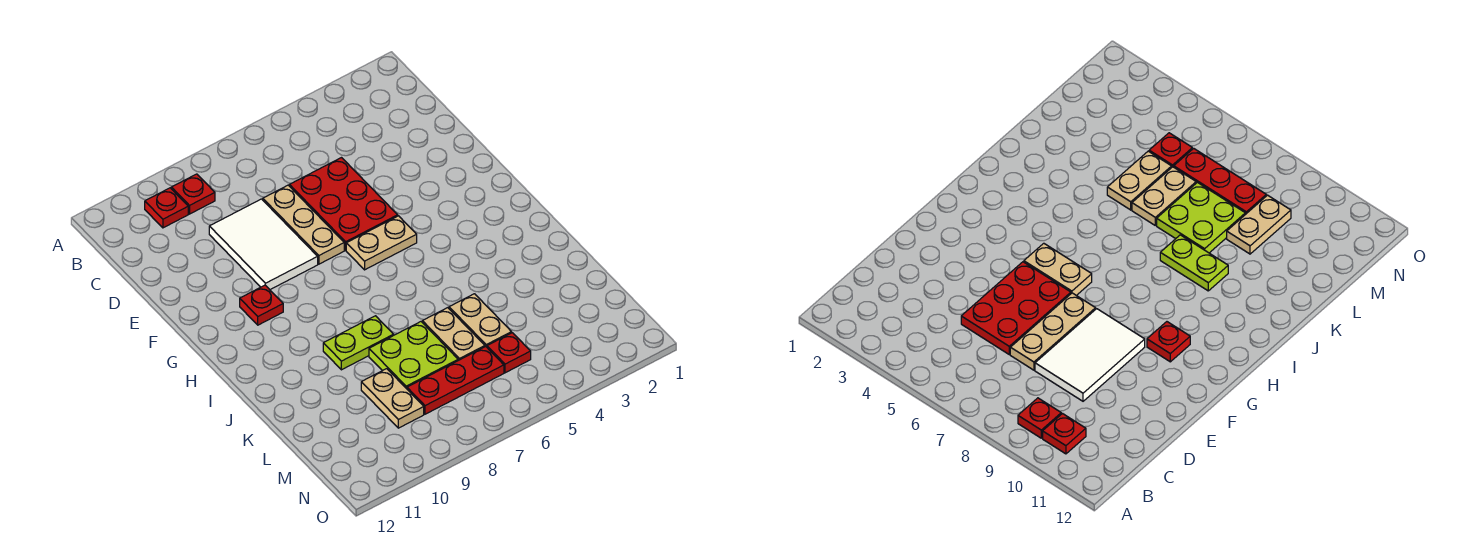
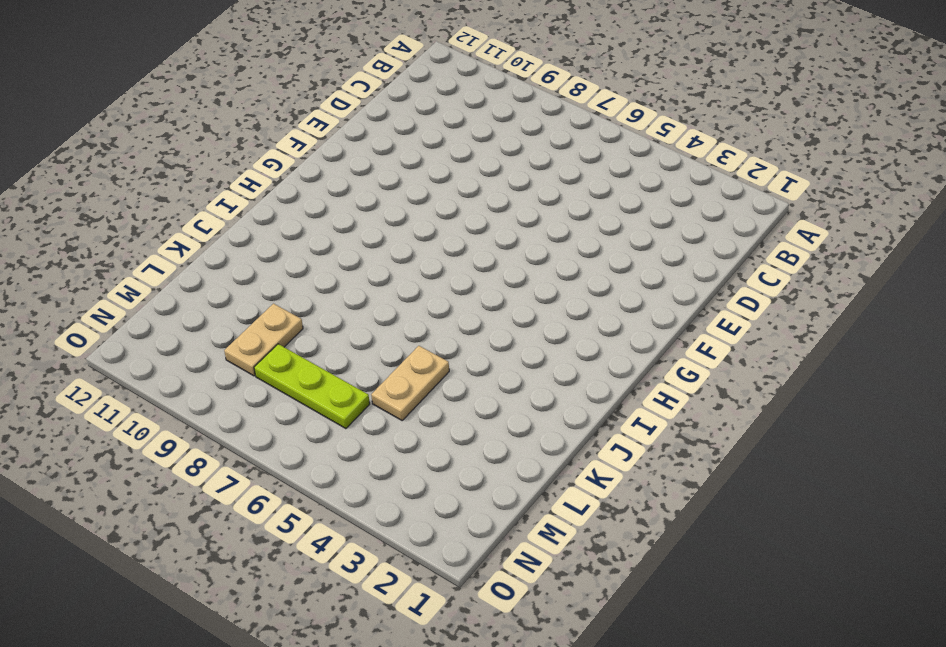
lime 1x3 plate [254,344,370,429] -> red 1x3 plate [407,347,504,414]
none -> red 1x1 plate [171,174,215,214]
none -> red 1x1 plate [145,188,188,228]
none -> red 2x3 plate [289,158,398,250]

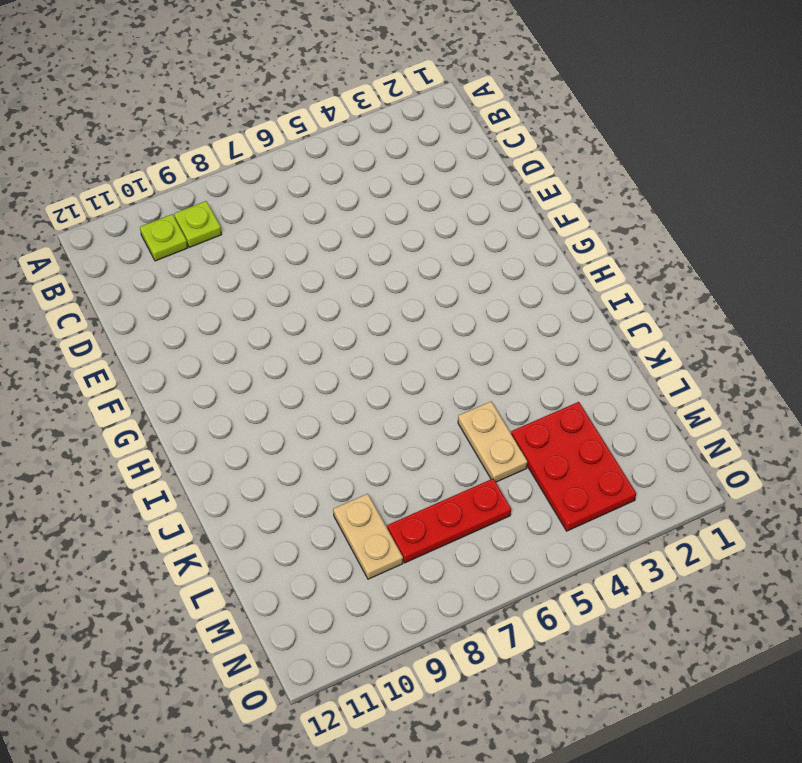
lime 1x1 plate [174,201,222,247] -> red 1x1 plate [171,174,215,214]
lime 1x1 plate [140,214,188,261] -> red 1x1 plate [145,188,188,228]
red 2x3 plate [511,402,636,531] -> red 2x3 plate moved to [289,158,398,250]
none -> tan 1x3 plate [263,185,344,264]
none -> white 2x3 tile [209,199,318,290]
none -> tan 1x2 plate [346,216,417,270]

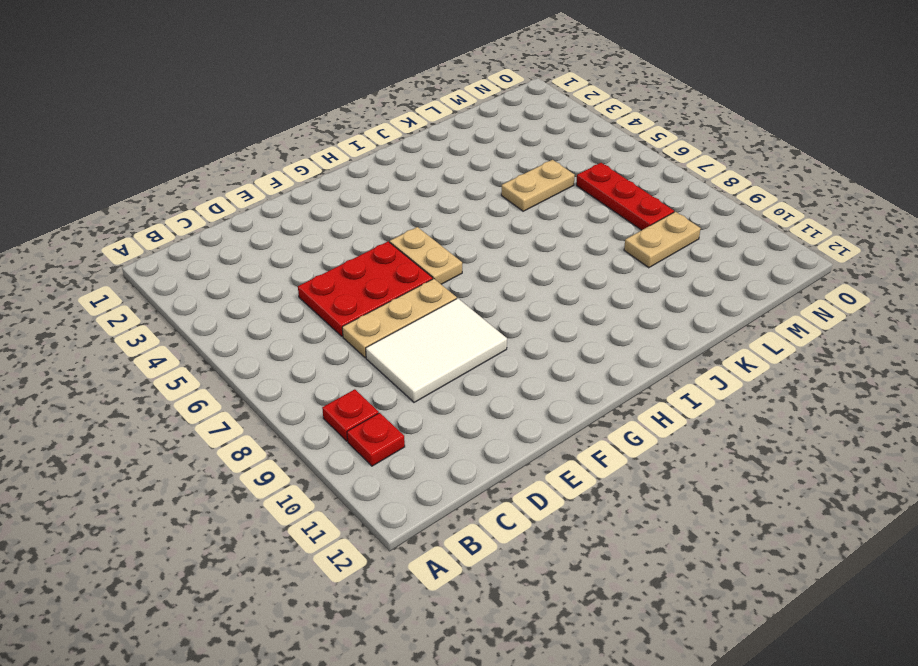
none -> red 1x1 plate [240,285,283,325]
none -> lime 1x2 plate [323,316,394,370]
none -> tan 1x2 plate [422,308,485,360]

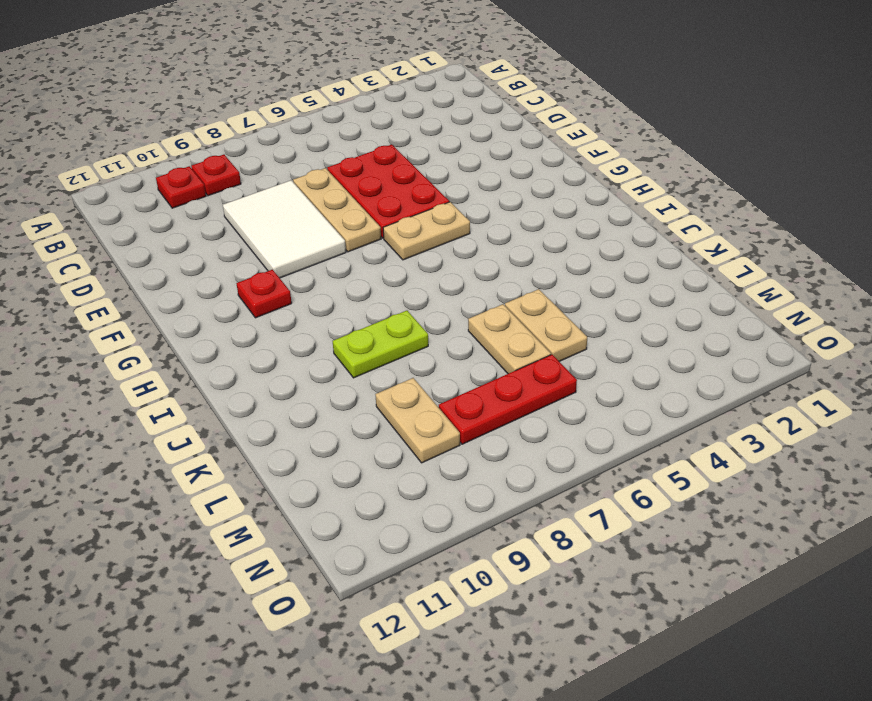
none -> lime 2x2 plate [369,322,458,389]
none -> red 1x1 plate [487,333,531,373]

